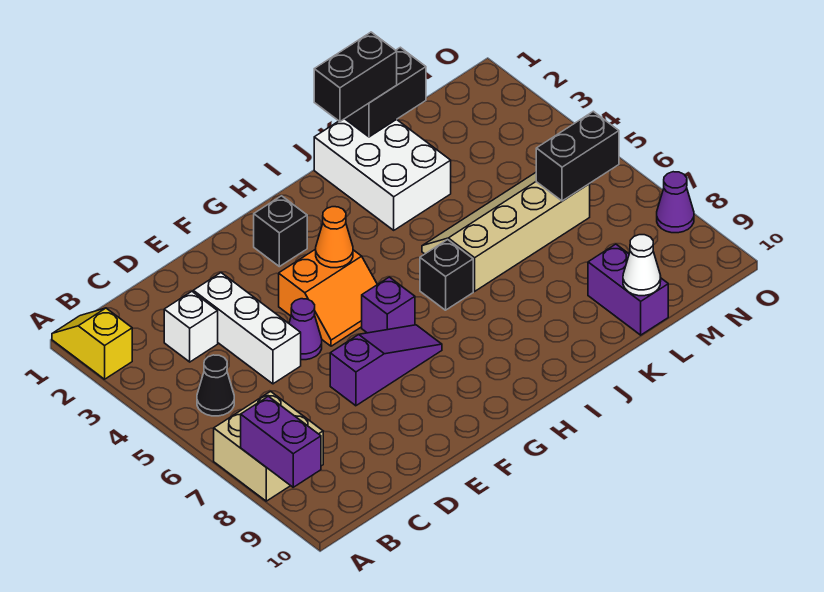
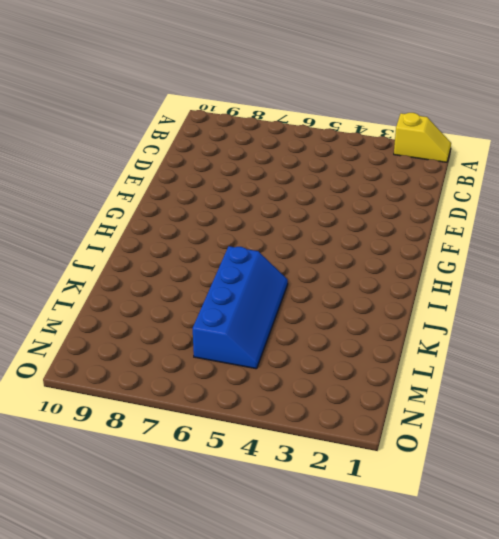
blue 2x4 slope [193,246,288,369] -> tan 2x4 slope [422,173,590,291]
none -> tan 2x2 brick [214,391,323,501]
none -> black 1x1 cone [197,355,234,416]
none -> white 1x1 brick [164,291,218,362]

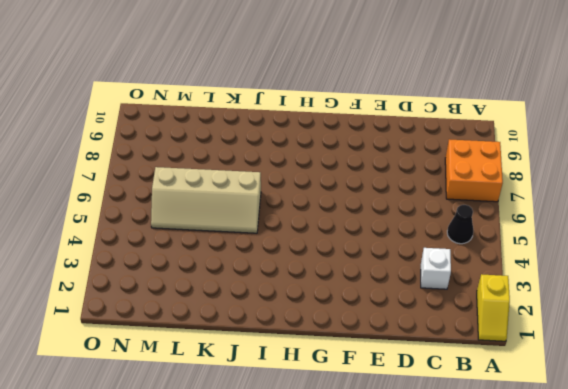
orange 2x2 brick [445,139,503,202] -> tan 2x2 brick [214,391,323,501]
none -> white 1x3 brick [193,273,301,384]
none -> purple 1x1 cone [289,299,322,360]
none -> purple 1x3 slope [330,325,442,406]

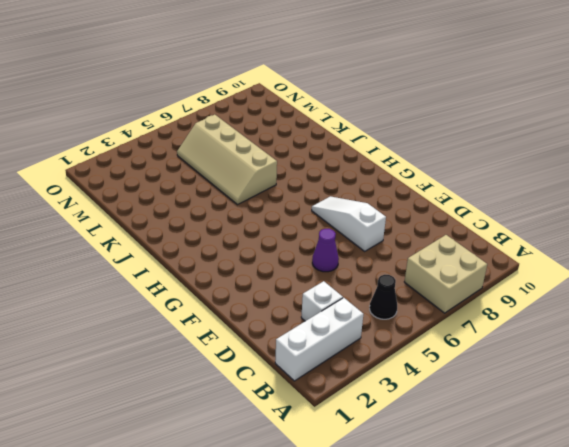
white 1x3 brick [275,298,363,381] -> white 1x3 brick moved to [193,273,301,384]
white 1x3 slope [312,196,386,251] -> purple 1x3 slope [330,325,442,406]
none -> yellow 1x2 slope [52,308,132,379]
none -> orange 2x2 slope [279,249,377,346]
none -> black 1x1 brick [254,196,307,267]

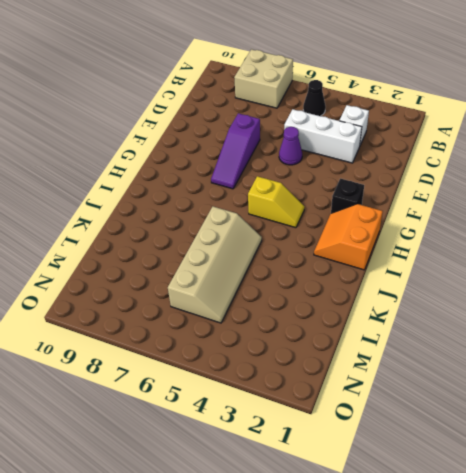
orange 2x2 slope [314,204,383,270] -> orange 2x2 slope moved to [279,249,377,346]
yellow 1x2 slope [248,176,305,228] -> yellow 1x2 slope moved to [52,308,132,379]
none -> purple 1x1 brick [362,277,415,333]
none -> black 1x1 brick [420,240,473,310]
none -> white 2x3 brick [314,119,451,230]

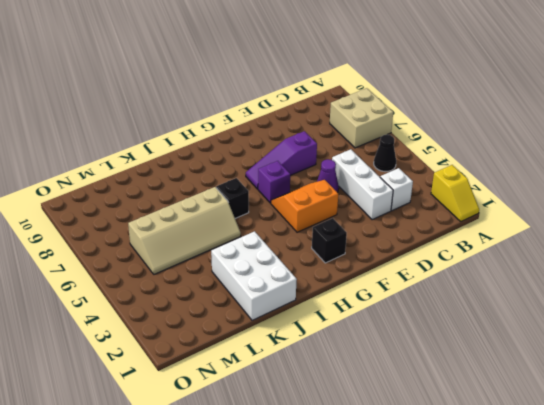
none -> purple 1x2 brick [588,244,668,335]
none -> purple 1x1 cone [657,172,694,233]
none -> purple 1x2 brick [241,396,321,487]

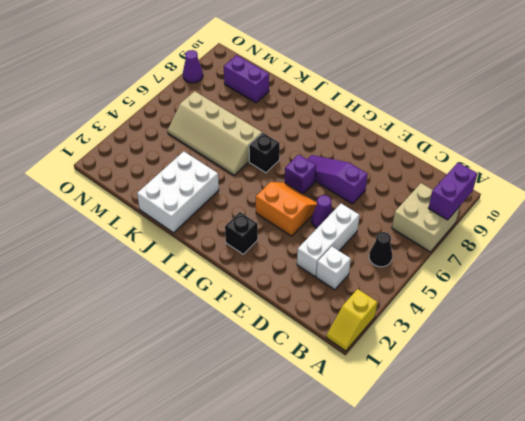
purple 1x2 brick [224,55,269,103] -> purple 1x2 brick turned to [588,244,668,335]
none -> orange 1x1 cone [316,207,353,268]
none -> black 1x2 brick [345,47,426,137]
none -> white 1x1 cone [623,235,661,296]

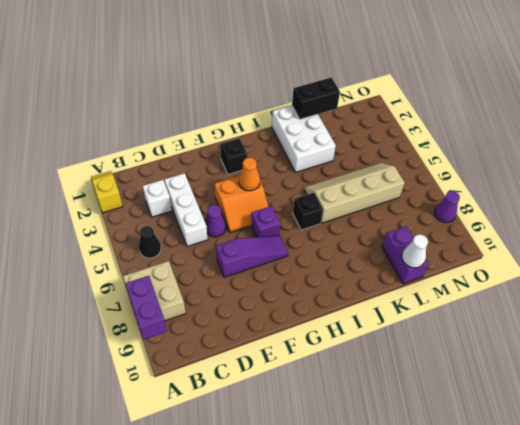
none -> black 1x2 brick [536,111,619,201]
none -> black 1x2 brick [314,32,397,121]

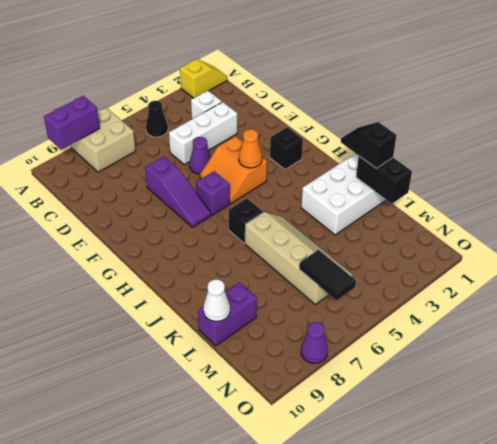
black 1x2 slope [341,122,397,168] -> black 1x2 brick [314,32,397,121]
black 1x2 tile [299,250,356,301] -> black 1x2 brick [536,111,619,201]

